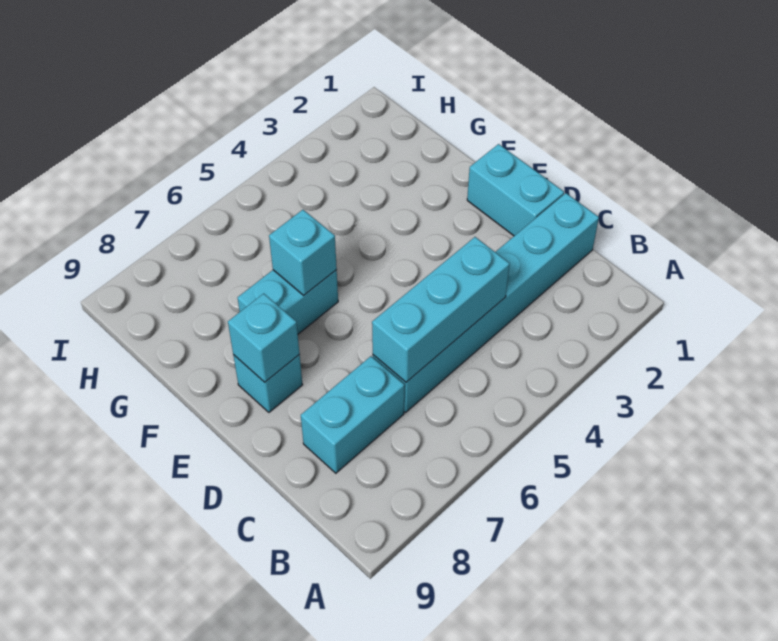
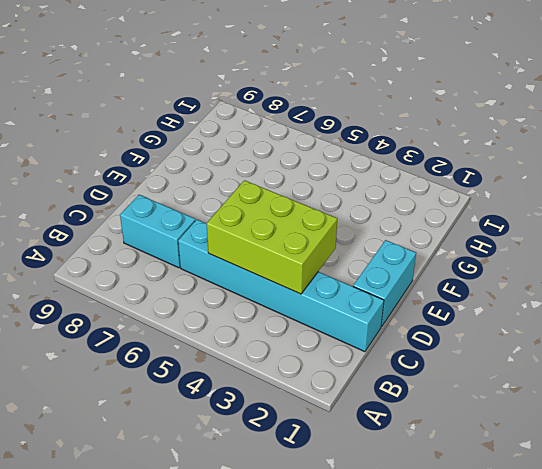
lime 2x3 brick [207,180,337,294] -> cyan 1x3 brick [372,237,510,382]
none -> cyan 1x1 brick [233,355,303,412]
none -> cyan 1x2 brick [238,270,338,334]

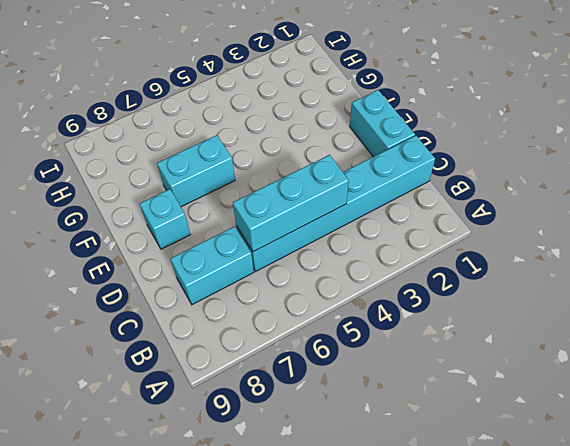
none -> cyan 1x1 brick [228,294,300,382]
none -> cyan 1x1 brick [269,210,337,295]

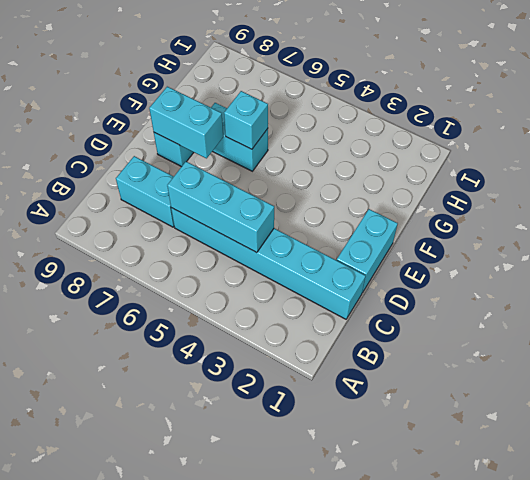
cyan 1x2 brick [149,87,223,158] -> cyan 1x1 brick [228,294,300,382]

